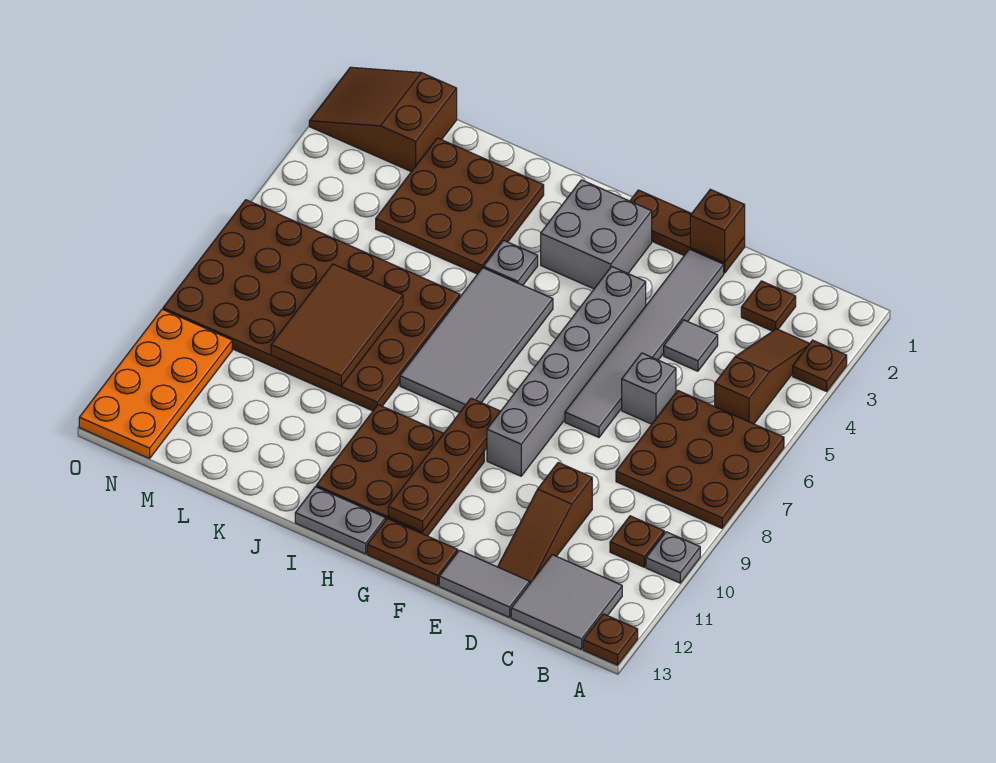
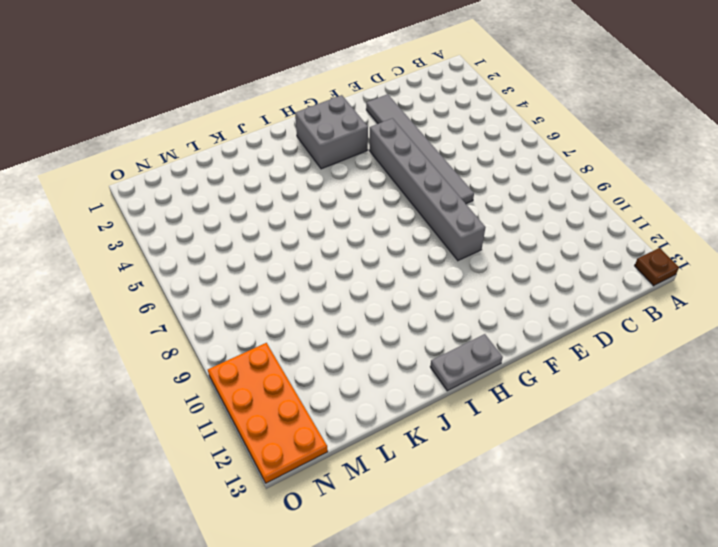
none -> brown 1x1 plate [793,340,847,391]
none -> brown 3x3 plate [616,391,784,528]
none -> grey 1x1 plate [646,532,700,583]

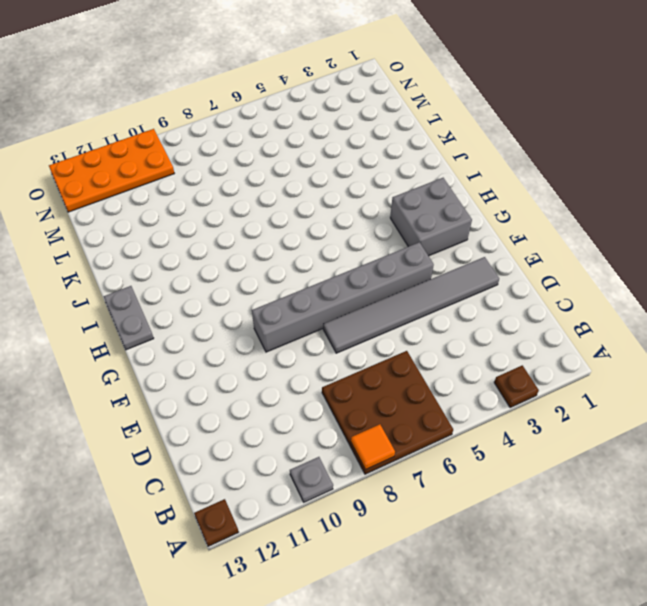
orange 1x1 tile [351,424,395,470] -> none
none -> brown 1x3 slope [715,329,810,424]
none -> brown 1x1 plate [610,516,664,567]
none -> grey 2x2 tile [511,555,622,649]

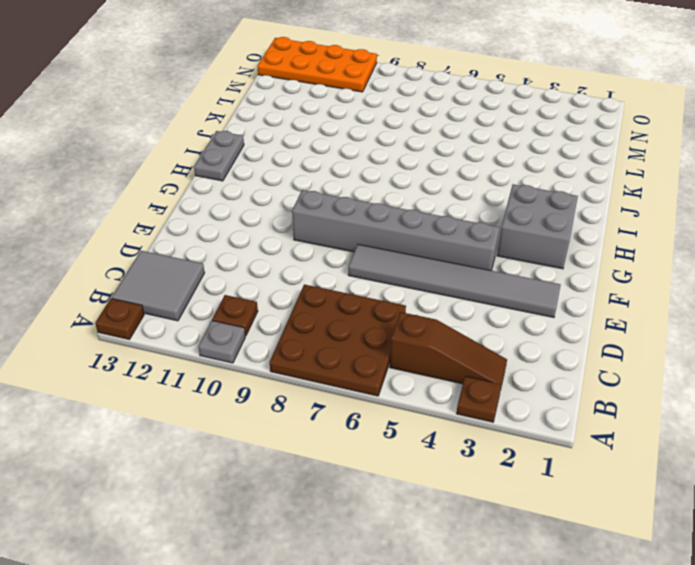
none -> brown 1x1 plate [741,281,796,331]
none -> grey 1x1 tile [664,320,718,371]
none -> grey 1x1 brick [622,353,676,424]

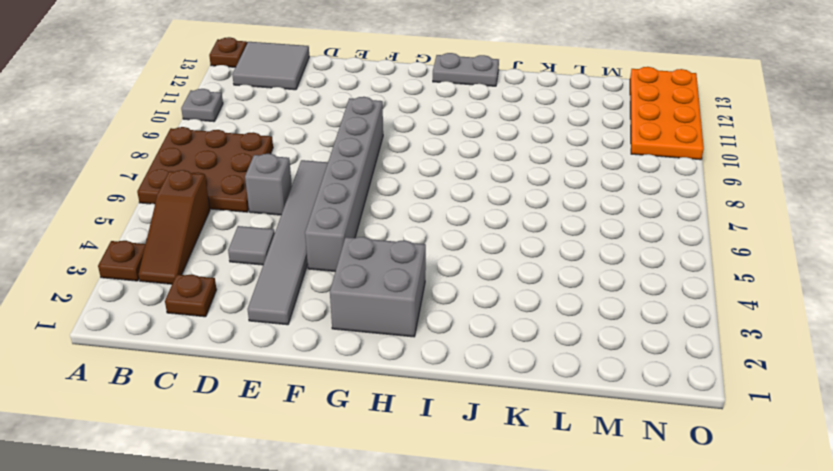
none -> brown 1x1 plate [610,516,664,567]
none -> brown 1x3 slope [498,463,592,583]
none -> grey 1x2 tile [439,550,530,618]

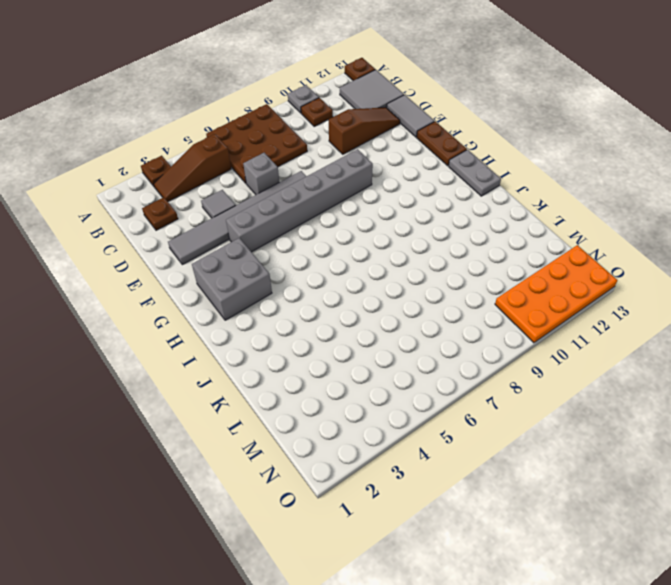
none -> brown 1x3 plate [630,190,745,273]
none -> brown 3x3 plate [316,405,484,536]
none -> grey 2x4 tile [400,268,553,413]

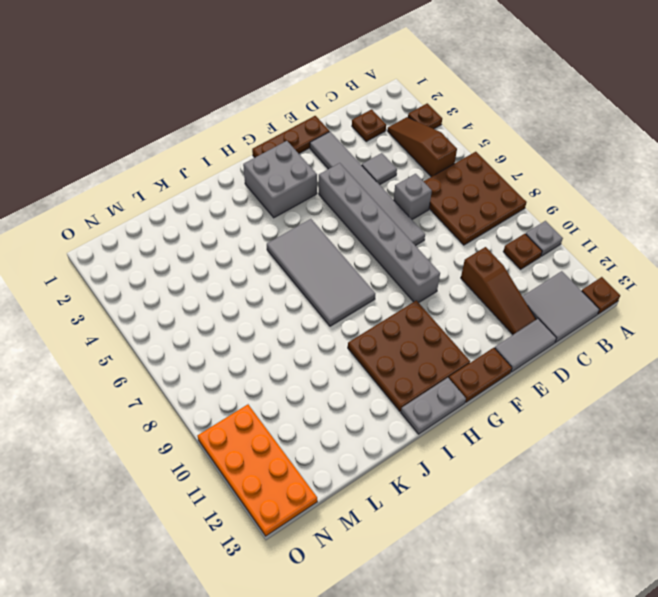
none -> grey 1x1 plate [484,240,538,285]
none -> brown 3x3 plate [376,138,544,274]
none -> brown 4x6 plate [163,200,460,411]

